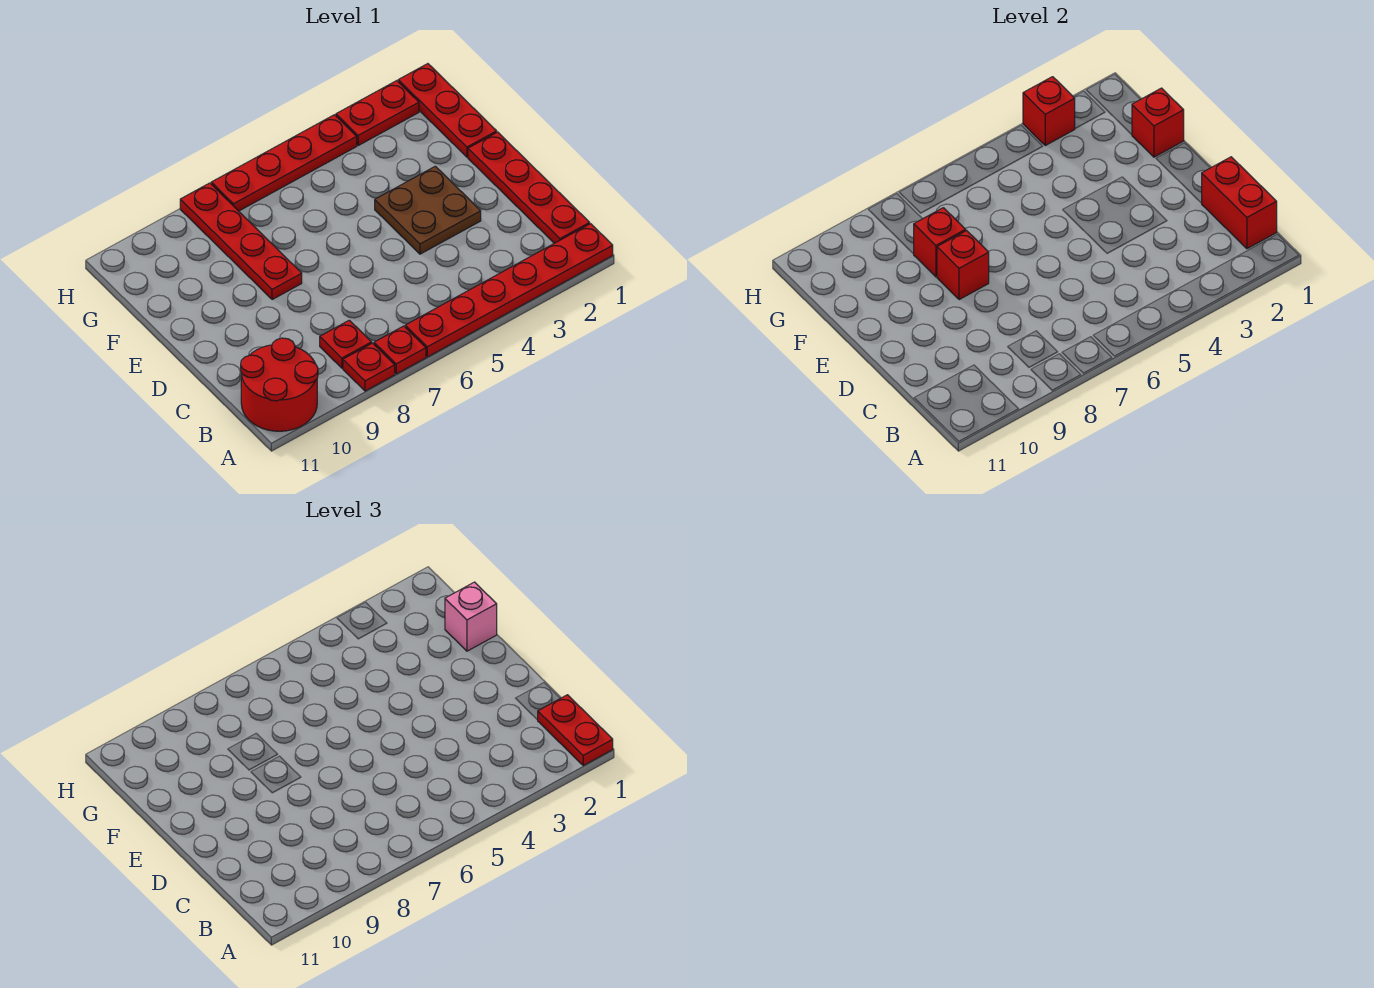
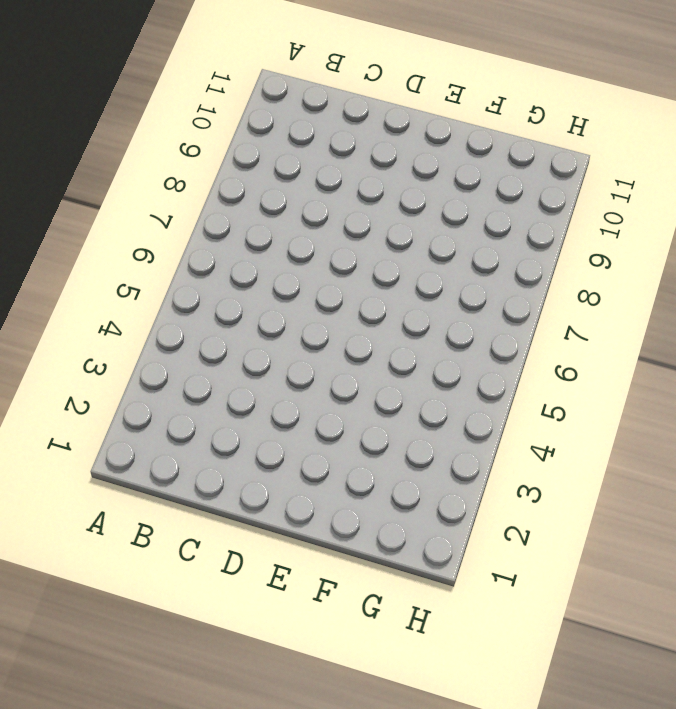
none -> red 1x6 plate [405,224,613,357]
none -> red 1x1 plate [374,326,426,374]
none -> red 1x1 plate [343,343,395,391]

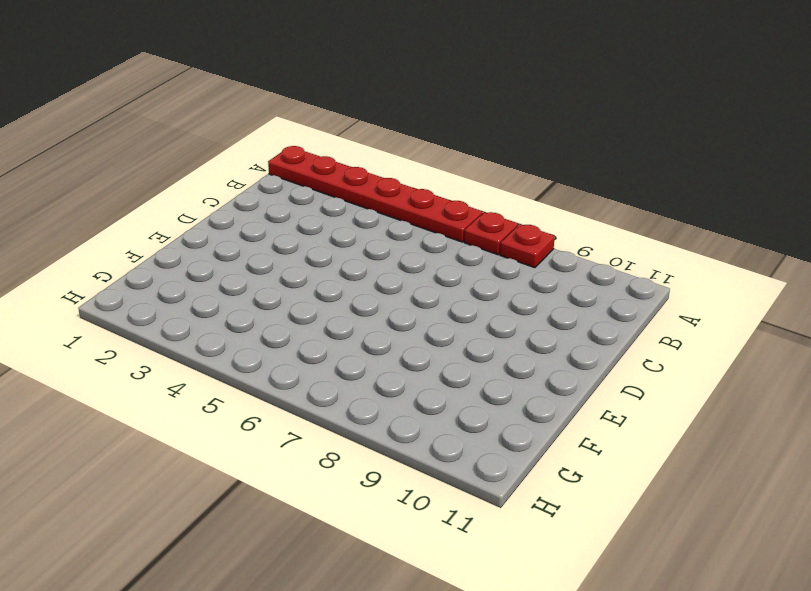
none -> red 2x2 round brick [241,338,318,431]
none -> red 1x4 plate [468,132,590,243]
none -> red 1x1 plate [320,320,372,368]

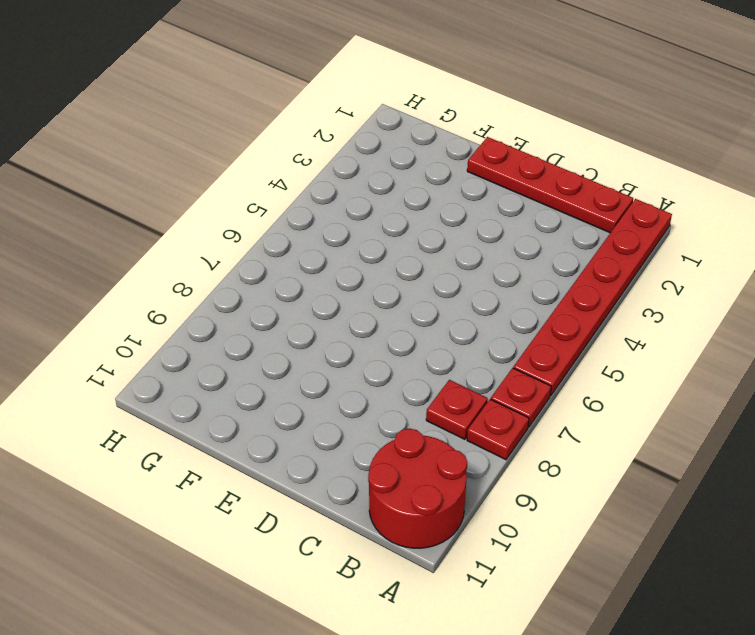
none -> brown 2x2 plate [375,166,481,254]
none -> red 1x4 plate [180,183,302,300]
none -> red 1x3 plate [398,64,497,157]

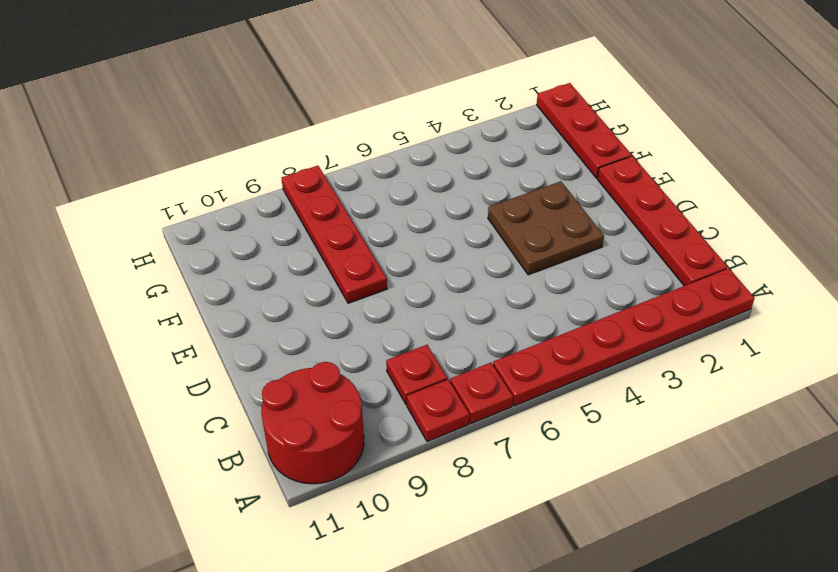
none -> red 1x2 plate [336,81,419,145]
none -> red 1x4 plate [211,115,357,211]
none -> red 1x2 brick [1202,157,1277,249]

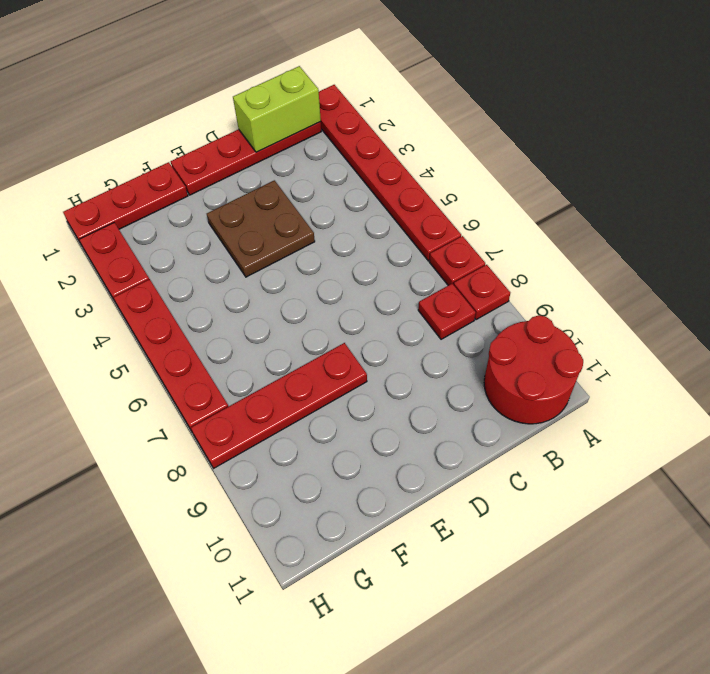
lime 1x2 brick [233,66,321,152] -> red 1x2 brick [1202,157,1277,249]
none -> red 1x1 brick [937,231,989,300]
none -> red 1x1 brick [1132,88,1184,157]
none -> red 1x1 brick [914,208,966,277]

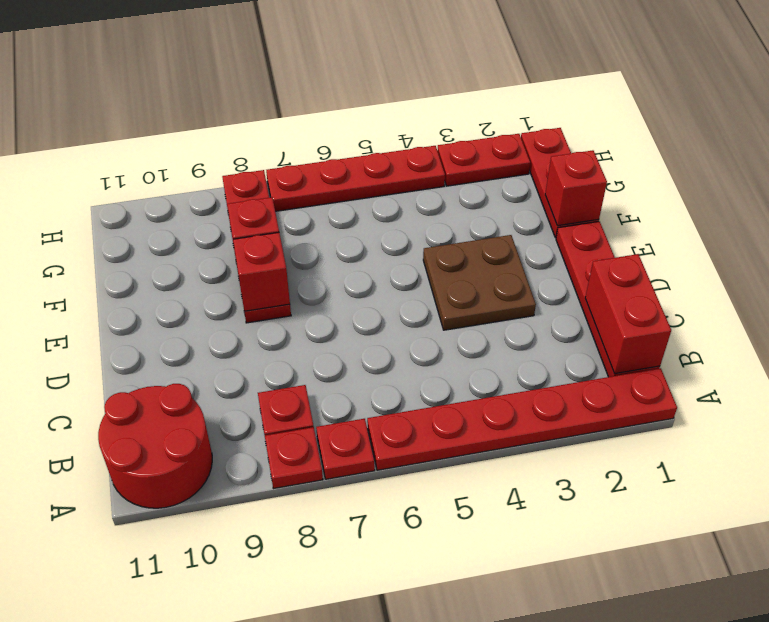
none -> red 1x1 brick [1023,77,1075,145]
none -> red 1x2 plate [538,695,613,765]
none -> pink 1x1 brick [445,582,497,651]

